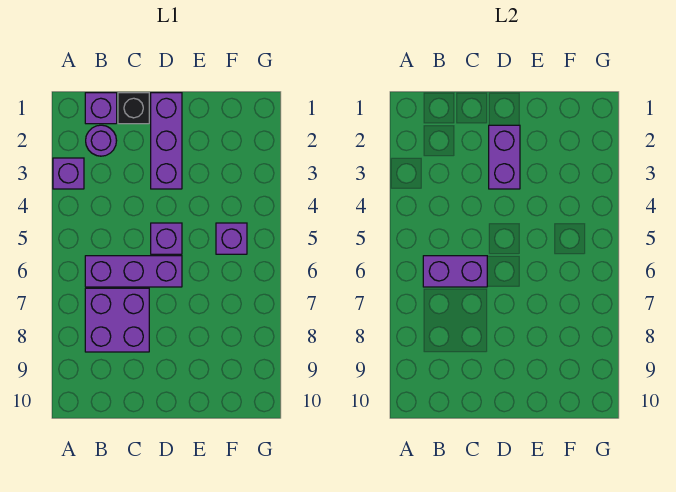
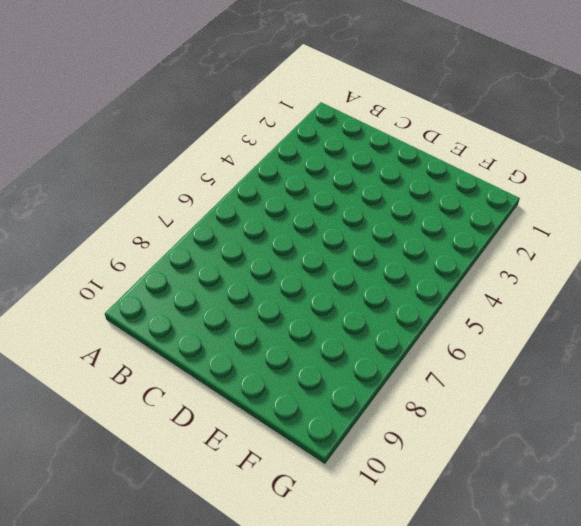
none -> purple 1x1 brick [53,158,84,189]
none -> purple 1x1 brick [85,93,117,124]

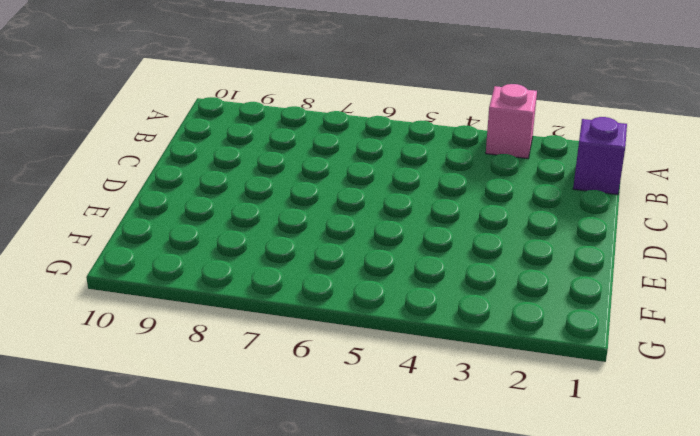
pink 1x1 brick [486,84,537,159] -> purple 1x1 brick [53,158,84,189]
none -> purple 1x1 round brick [86,125,117,156]
none -> purple 1x3 brick [85,256,182,287]

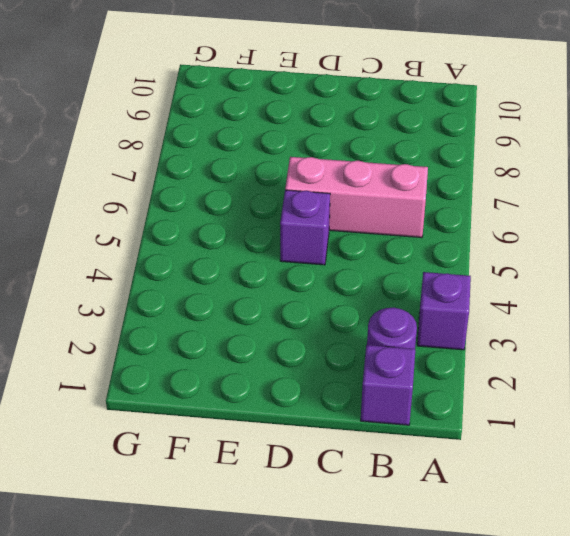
pink 1x3 brick [285,157,428,238] -> purple 1x3 brick [85,256,182,287]
none -> purple 2x2 brick [85,288,149,352]
none -> black 1x1 brick [118,93,149,124]

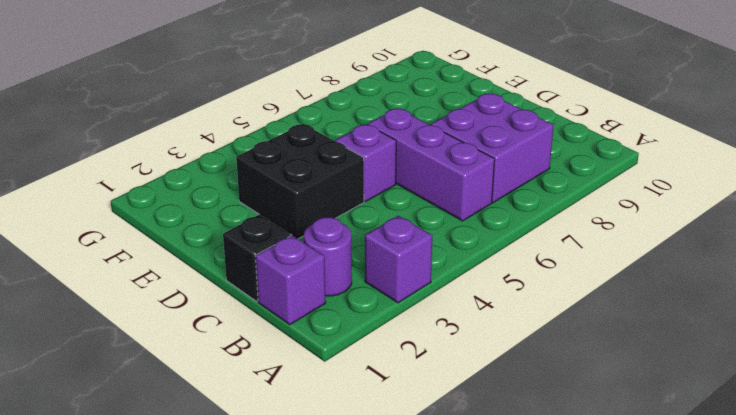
black 2x2 brick [236,124,364,239] -> purple 1x3 brick [151,93,182,189]
none -> purple 1x1 brick [216,223,247,254]
none -> purple 1x2 brick [423,256,487,287]

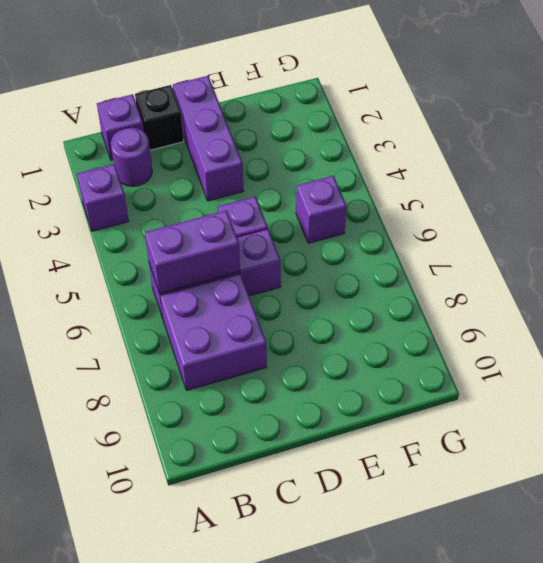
none -> purple 1x2 brick [489,125,520,189]

